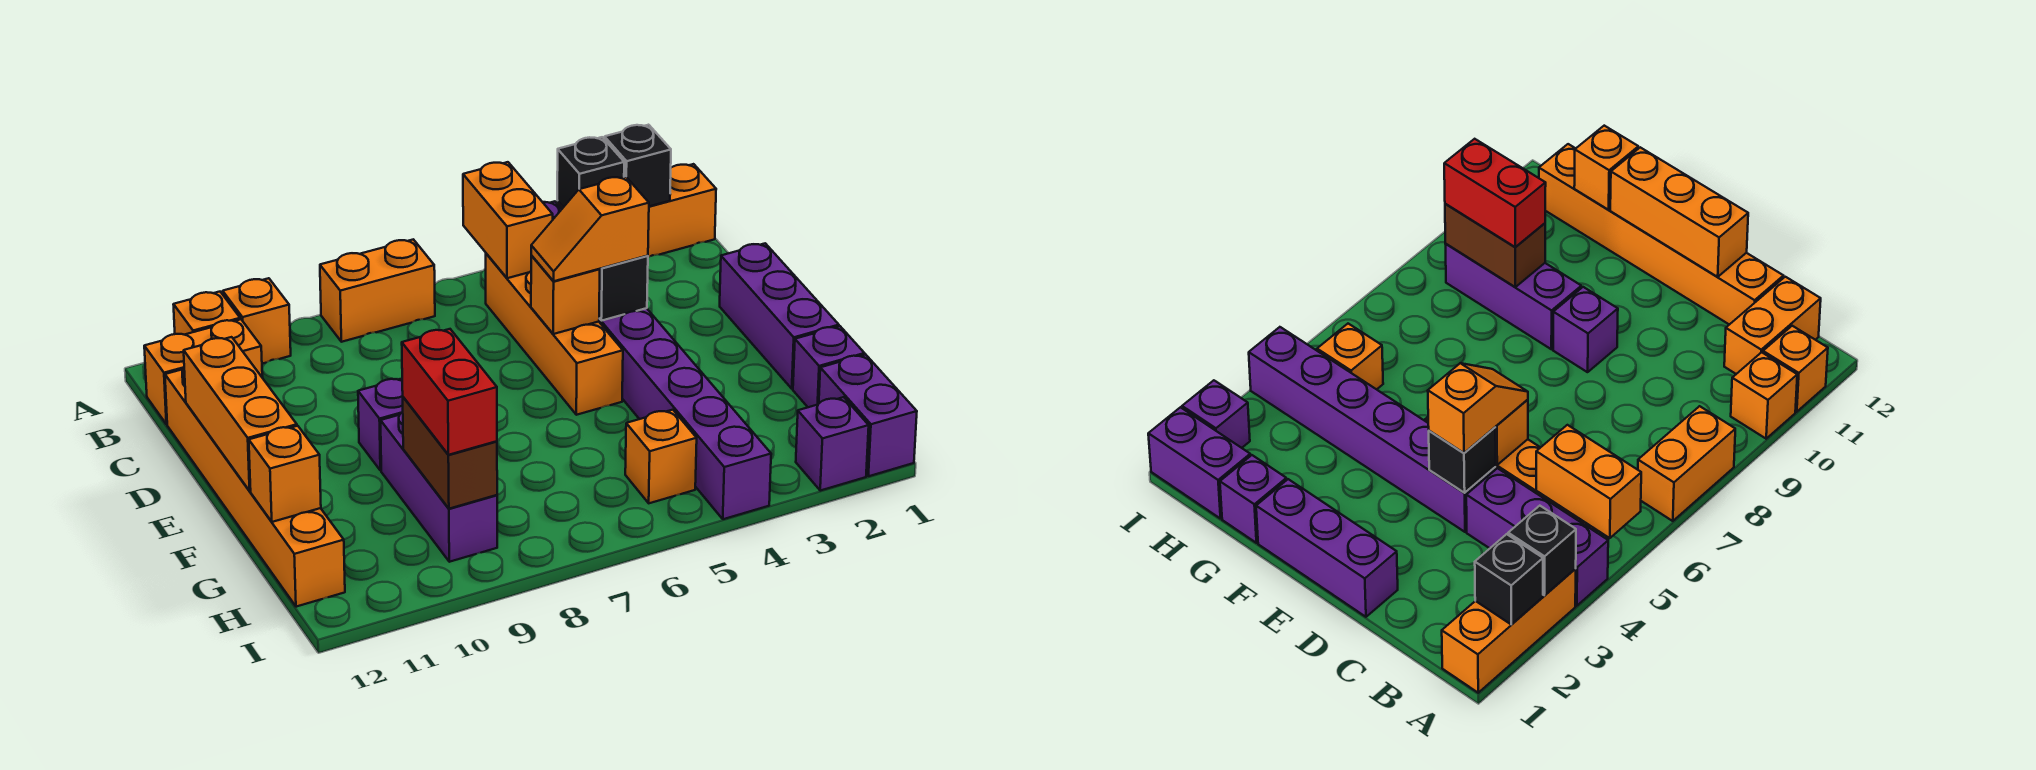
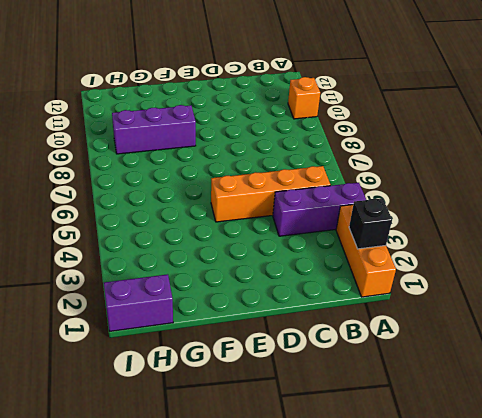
none -> orange 1x2 brick [320,239,435,342]
none -> orange 1x1 brick [173,292,240,335]
none -> orange 1x2 brick [144,319,262,424]

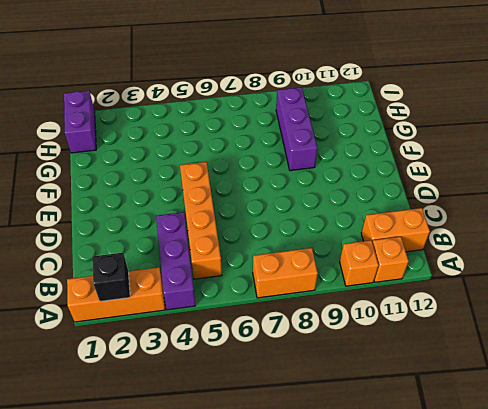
none -> orange 1x6 brick [165,369,345,607]
none -> purple 1x3 brick [720,243,839,389]
none -> purple 1x6 brick [599,308,771,519]

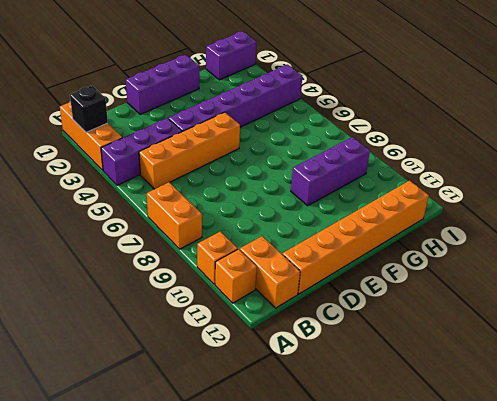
none -> purple 1x1 brick [358,379,403,471]
none -> purple 1x1 brick [793,326,864,407]
none -> orange 1x1 brick [625,410,697,503]

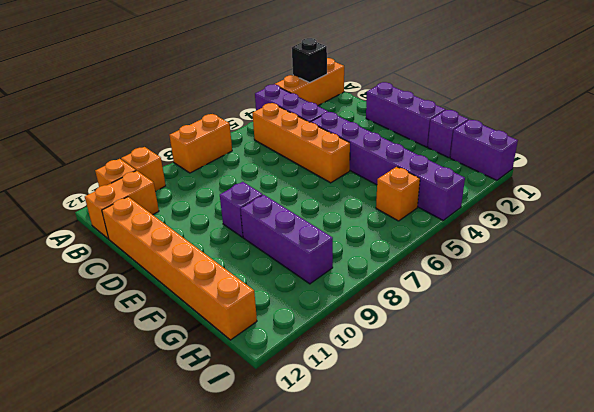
none -> purple 1x1 brick [796,397,869,491]
none -> black 1x1 brick [557,137,624,207]
none -> orange 1x2 brick [463,162,553,278]

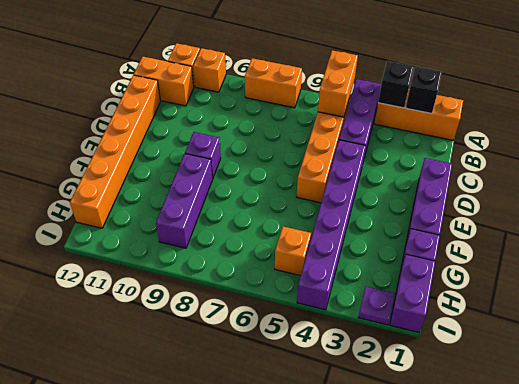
purple 1x1 plate [358,286,395,325] -> purple 1x1 brick [796,397,869,491]
none -> black 1x1 brick [599,256,648,321]
none -> orange 1x1 brick [531,256,600,334]
none -> orange 1x3 brick [184,337,297,491]

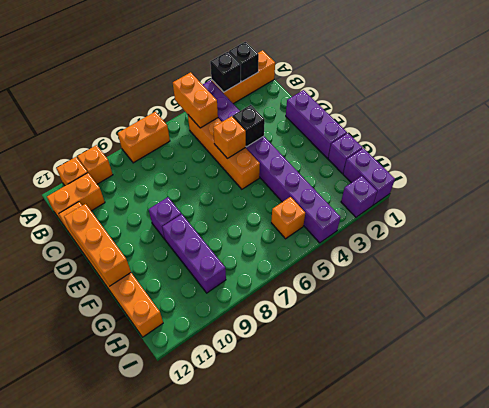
none -> brown 1x2 brick [403,397,497,509]
none -> orange 1x1 brick [249,426,321,522]
none -> orange 1x2 slope [531,177,649,281]

